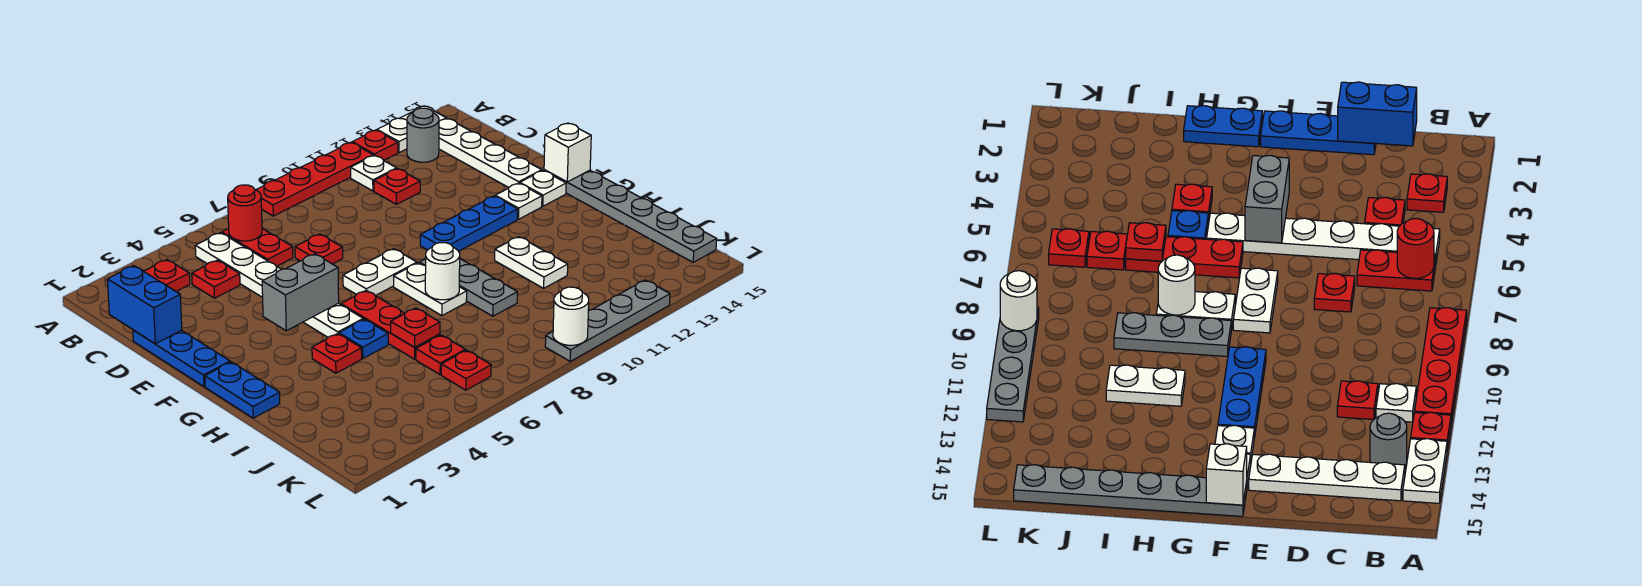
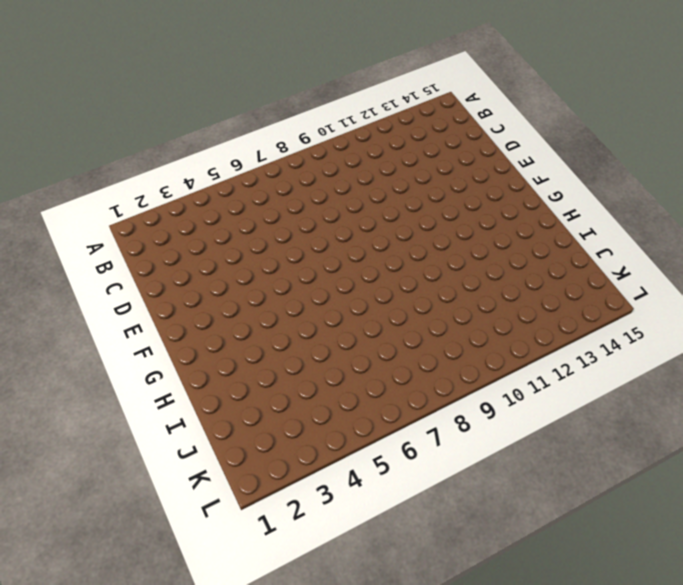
none -> red 1x4 plate [256,143,373,216]
none -> red 1x1 plate [352,130,398,160]
none -> white 1x2 plate [377,106,446,153]
none -> red 1x1 plate [144,260,190,291]

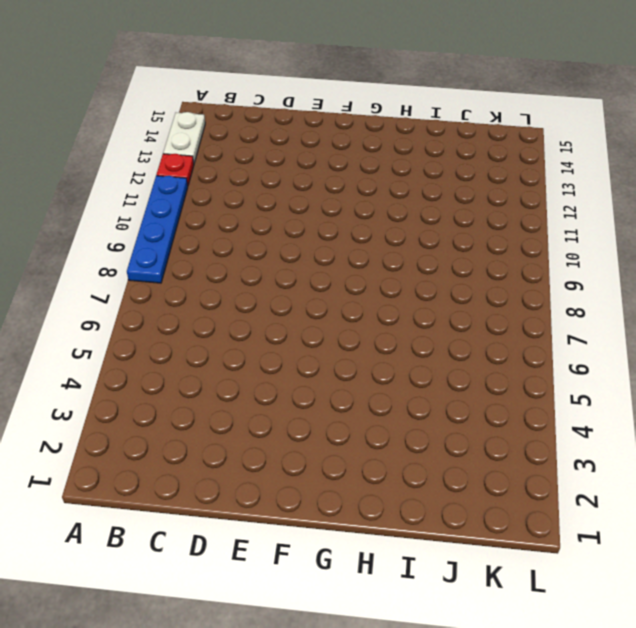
blue 1x4 plate [127,176,188,283] -> red 1x4 plate [256,143,373,216]
none -> red 1x1 plate [144,260,190,291]
none -> white 1x6 plate [195,233,363,337]
none -> red 1x2 plate [222,229,293,266]
none -> white 1x1 plate [351,155,397,191]

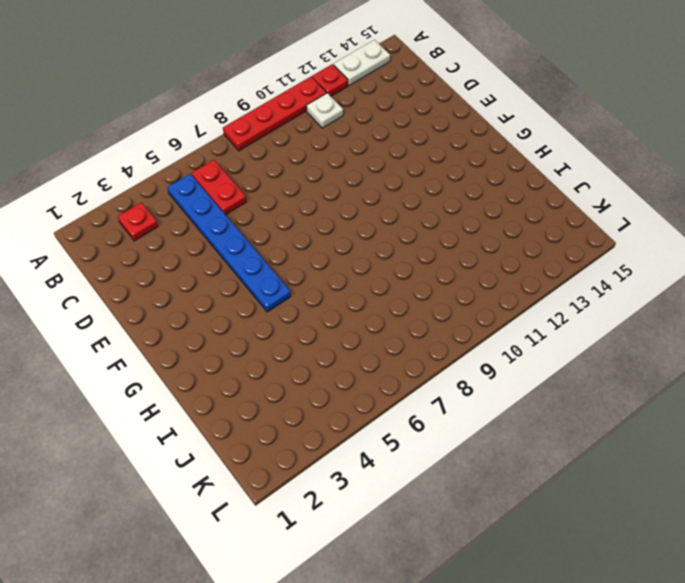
blue 1x6 plate [167,174,291,312] -> white 1x6 plate [195,233,363,337]
none -> grey 1x1 round brick [407,108,439,162]
none -> white 1x4 plate [439,119,542,188]
none -> red 1x1 plate [192,260,240,298]
none -> red 1x1 plate [374,169,420,204]

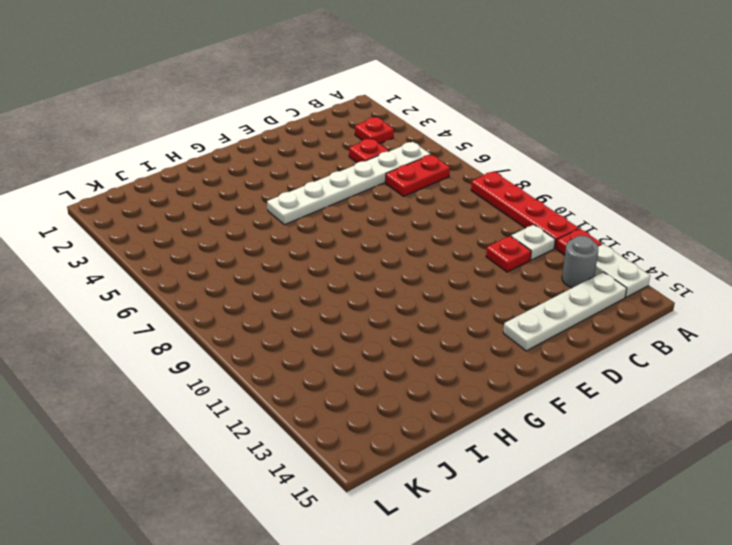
none -> blue 1x3 plate [133,330,230,387]
none -> red 1x1 plate [295,234,343,264]
none -> white 1x2 plate [343,249,417,296]
none -> blue 1x3 plate [420,196,517,251]

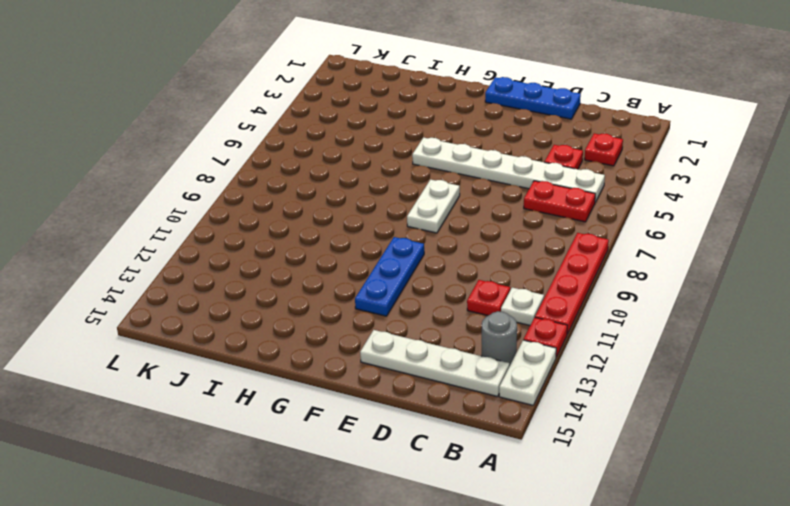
none -> red 1x1 plate [295,234,343,264]
none -> white 1x1 plate [495,183,542,219]
none -> white 1x1 plate [520,171,566,206]
none -> grey 1x6 plate [544,170,717,262]

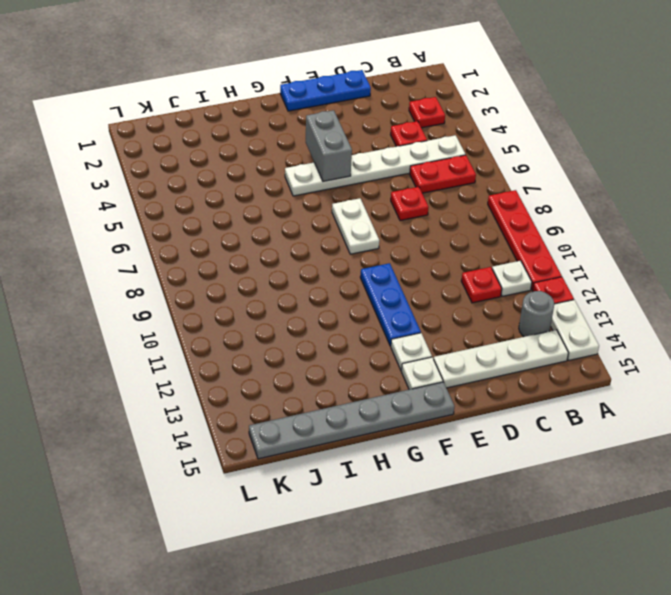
none -> blue 1x2 plate [205,362,280,418]
none -> red 1x3 plate [341,290,440,359]
none -> white 1x2 plate [394,263,467,316]
none -> grey 1x3 plate [419,259,517,316]

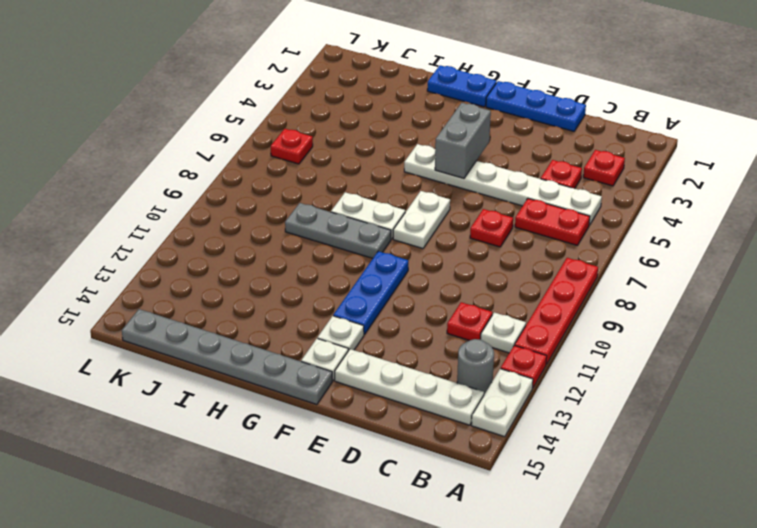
none -> red 1x3 plate [341,290,440,359]
none -> red 1x1 plate [312,334,362,373]
none -> blue 1x1 plate [339,319,388,359]
none -> white 1x2 plate [495,237,568,288]

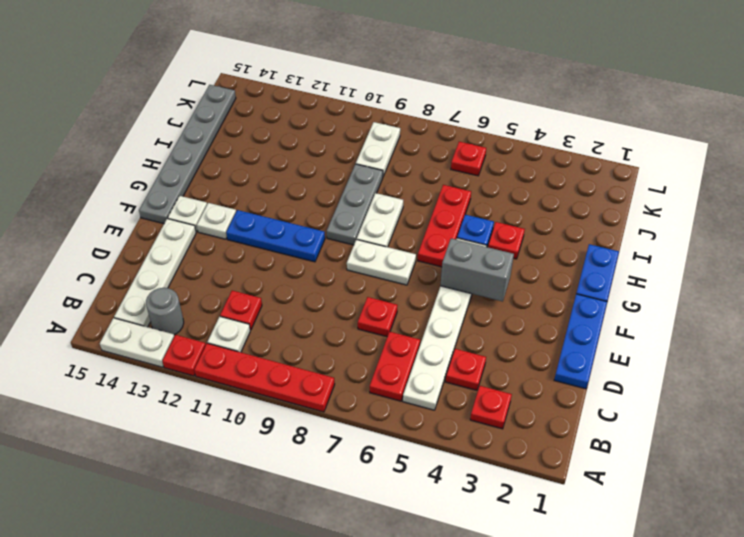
white 1x2 plate [356,122,400,176] -> white 1x2 plate moved to [495,237,568,288]
none -> red 1x1 plate [416,335,465,375]
none -> grey 1x4 plate [545,280,670,361]
none -> red 1x1 round brick [228,185,262,241]
none -> blue 1x2 brick [107,266,182,344]

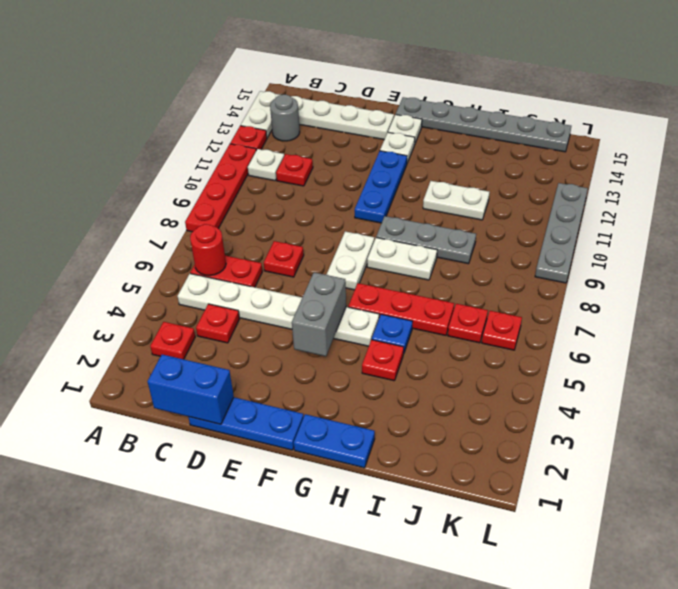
none -> white 1x1 brick [544,123,591,182]
none -> white 1x1 round brick [425,243,460,300]
none -> red 1x1 plate [391,308,440,347]
none -> white 1x1 round brick [553,287,589,345]

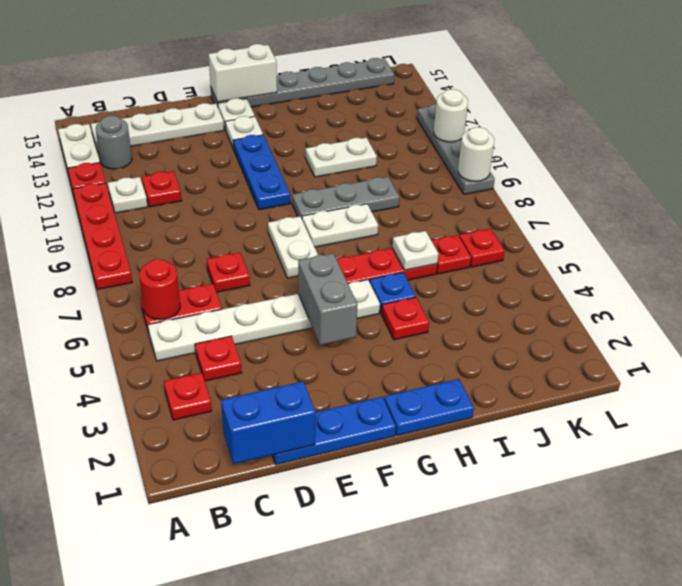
white 1x2 brick [209,44,277,102] -> white 1x1 brick [544,123,591,182]
white 1x1 plate [393,231,438,270] -> red 1x1 plate [391,308,440,347]
white 1x1 round brick [434,89,468,142] -> white 1x1 round brick moved to [425,243,460,300]

